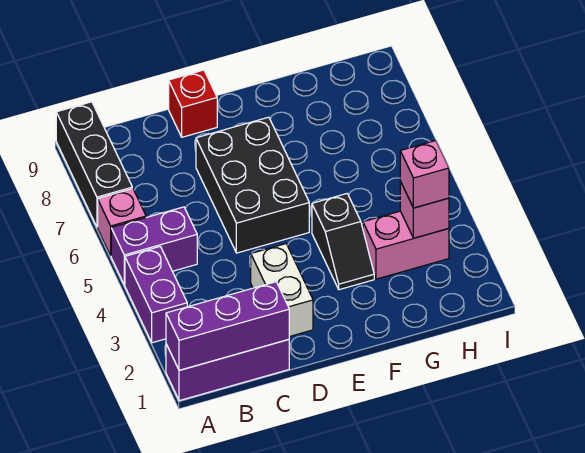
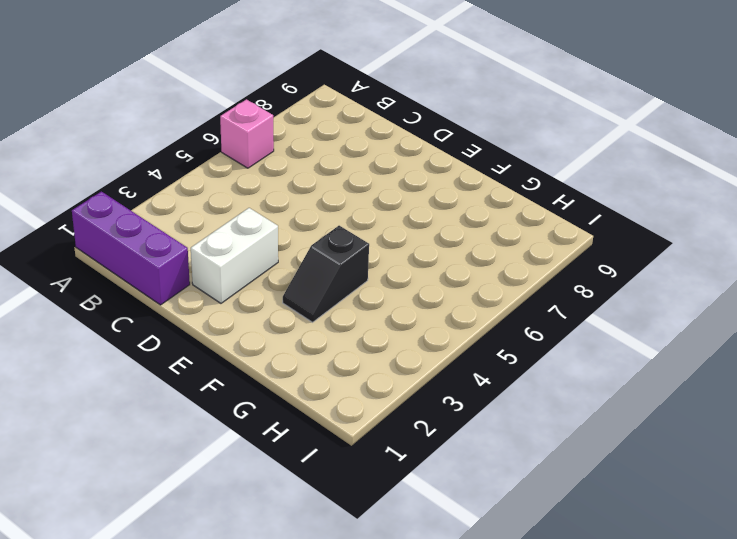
none -> purple 1x2 brick [125,247,187,343]
none -> purple 1x2 brick [111,207,197,285]
none -> black 1x3 brick [56,102,132,227]

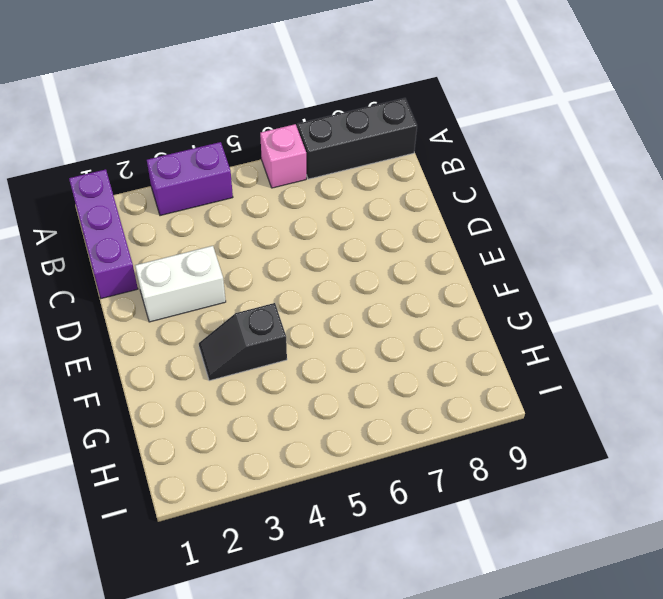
none -> purple 1x2 brick [111,207,197,285]
none -> black 2x3 brick [196,117,309,253]
none -> red 1x1 brick [169,70,217,137]

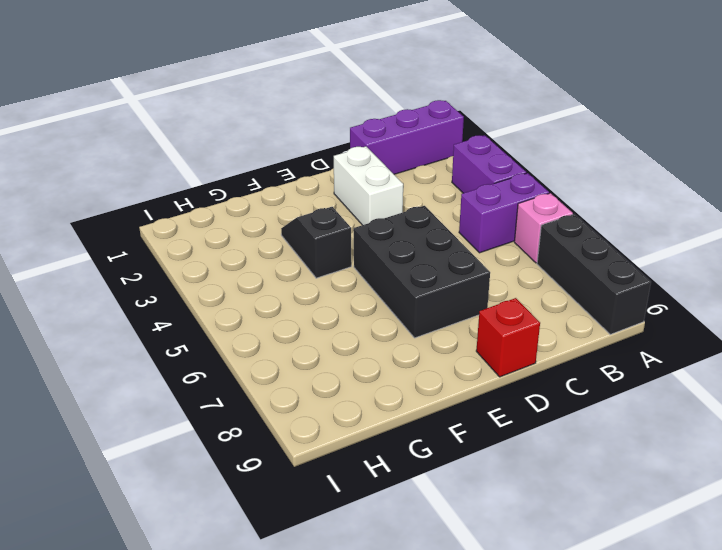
none -> pink 1x2 brick [363,211,449,279]
none -> purple 1x3 brick [166,282,289,370]
none -> pink 1x1 brick [400,181,449,238]

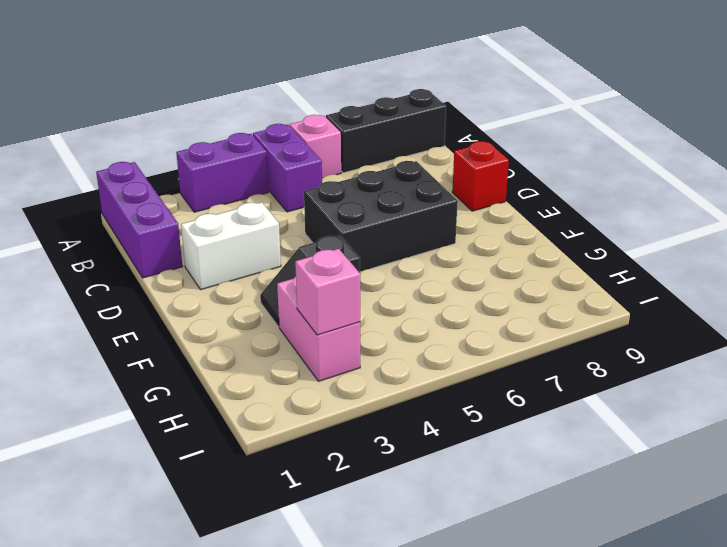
none -> purple 1x3 brick [166,282,289,370]
none -> pink 1x1 brick [400,141,449,208]

